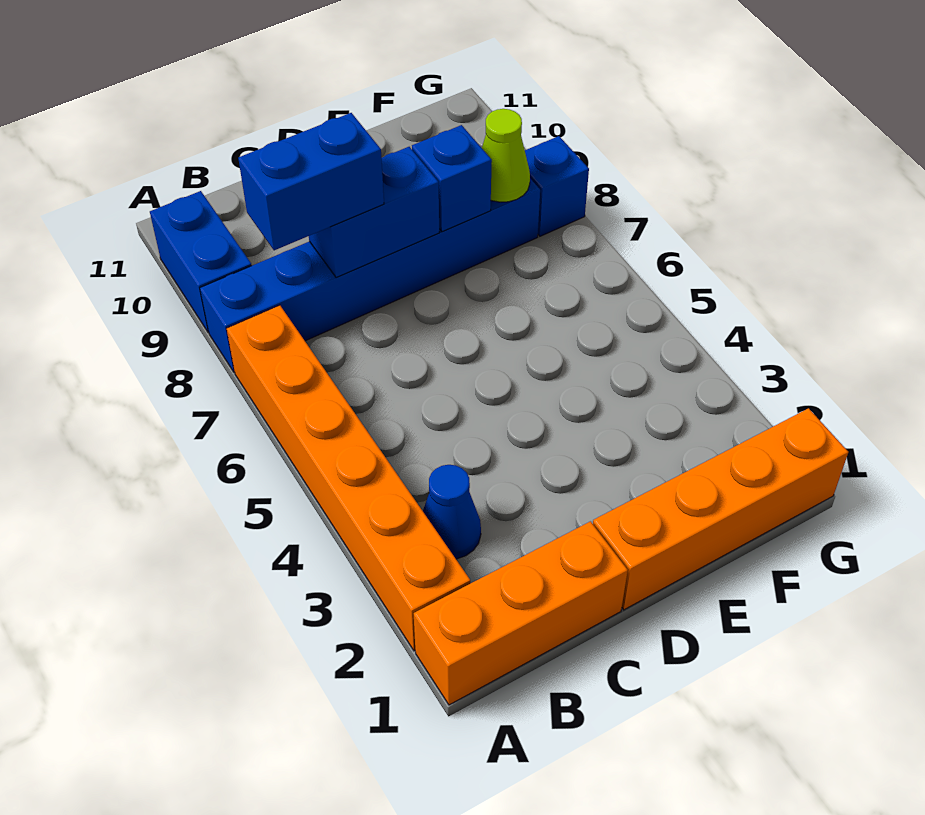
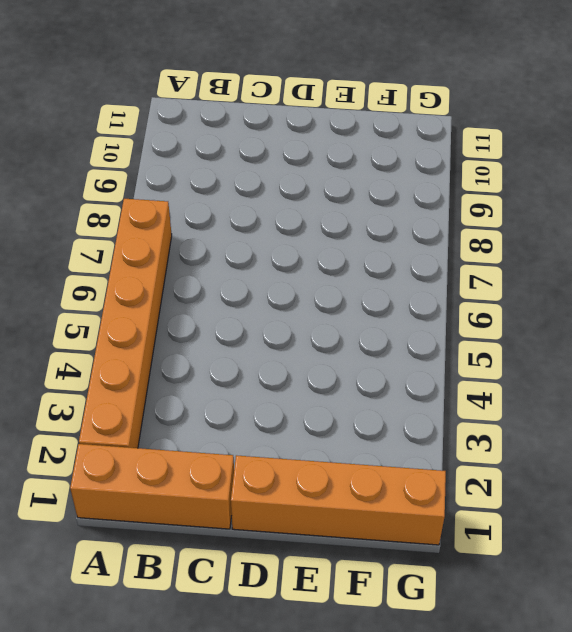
none -> blue 1x6 brick [200,179,540,372]
none -> blue 1x2 brick [150,191,252,333]

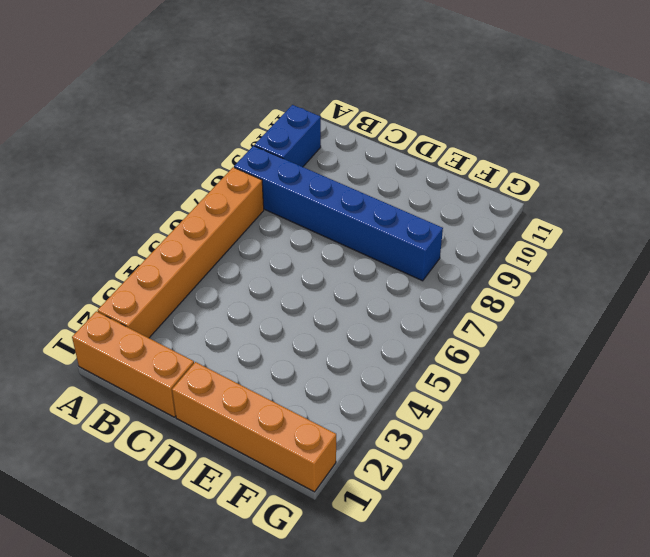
none -> blue 1x1 cone [423,465,481,559]
none -> blue 1x1 brick [525,136,589,236]

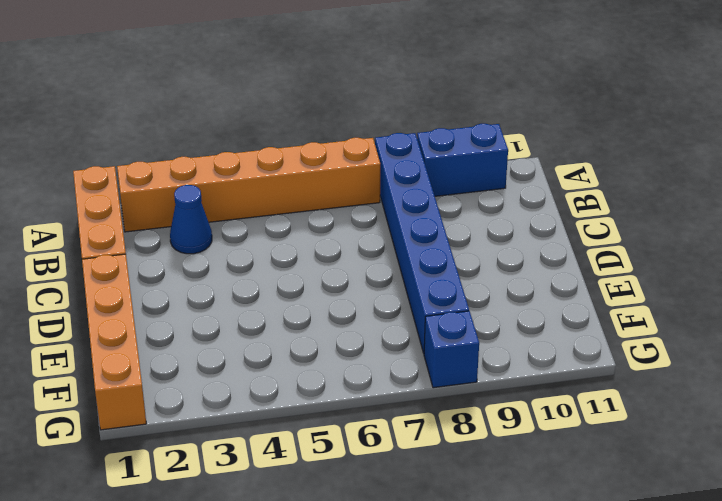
none -> blue 1x2 brick [309,147,439,278]
none -> blue 1x1 brick [412,125,492,232]

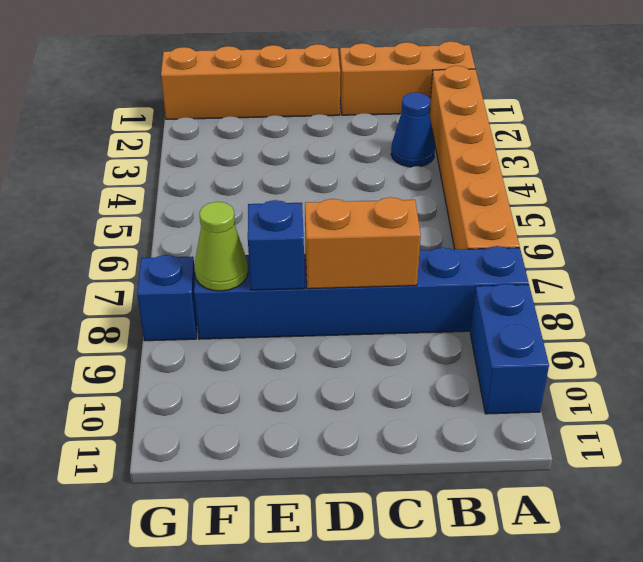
orange 1x2 brick [305,197,421,289] -> blue 1x2 brick [309,147,439,278]
none -> blue 1x2 brick [238,113,384,250]

